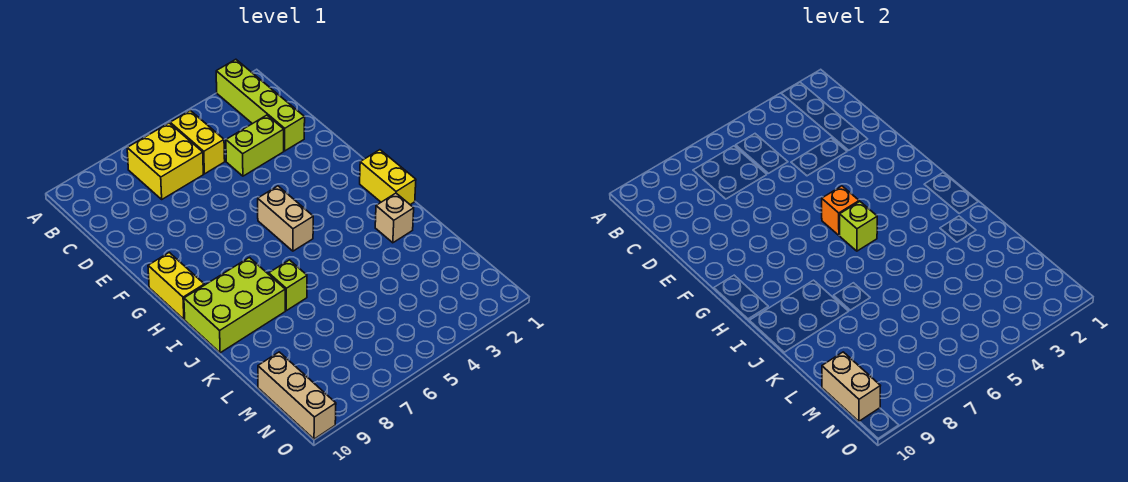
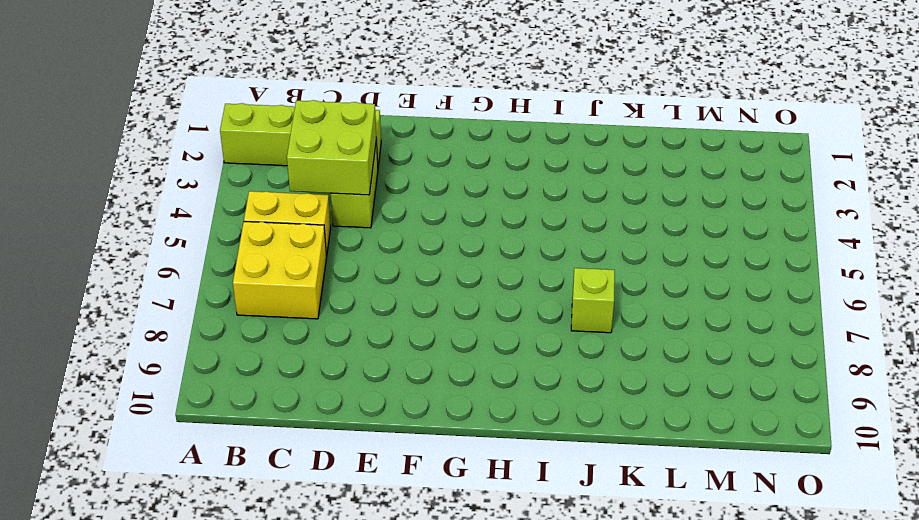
lime 2x2 brick [287,100,376,195] -> none
none -> tan 1x2 brick [258,186,313,251]
none -> yellow 1x2 brick [148,252,204,319]
none -> yellow 1x2 brick [360,150,416,205]

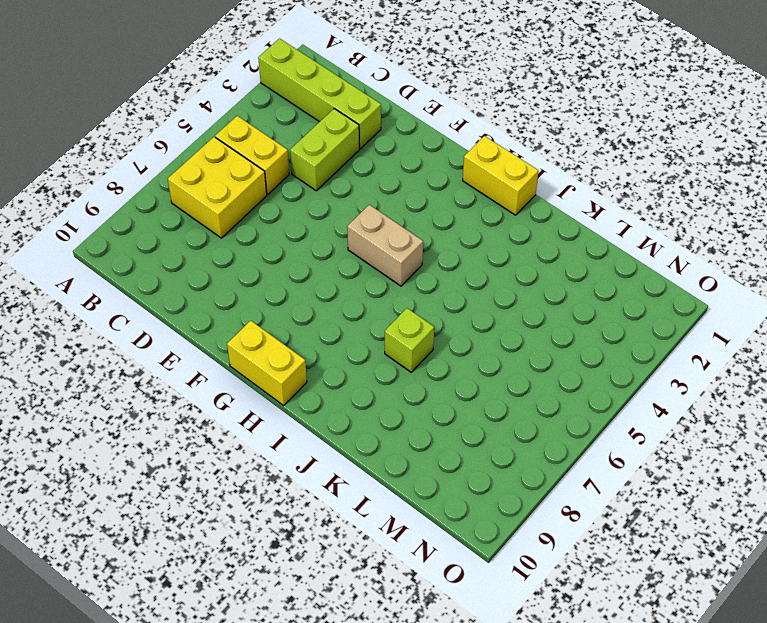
none -> lime 2x3 brick [184,257,285,353]
none -> tan 1x1 brick [375,193,414,243]
none -> tan 1x3 brick [258,352,336,439]

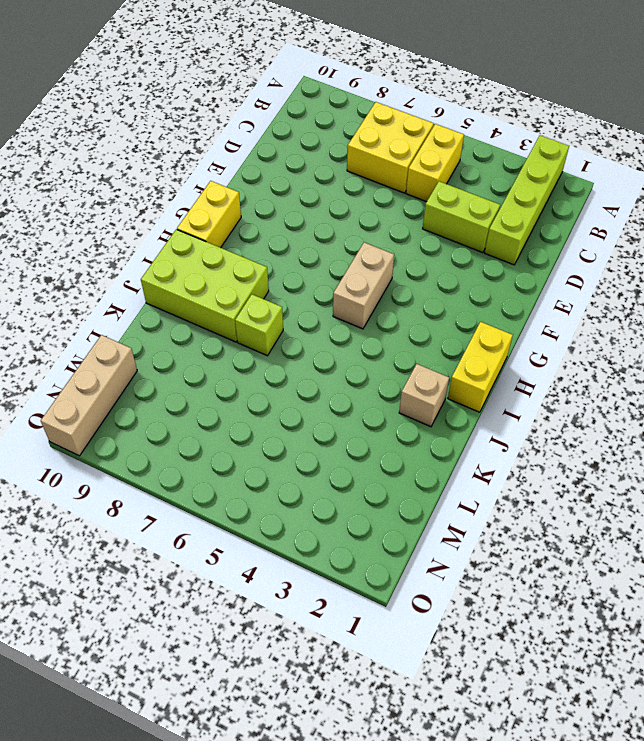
none -> orange 1x1 brick [822,186,859,235]
none -> lime 1x1 brick [839,202,877,251]
none -> tan 1x2 brick [822,352,880,421]

